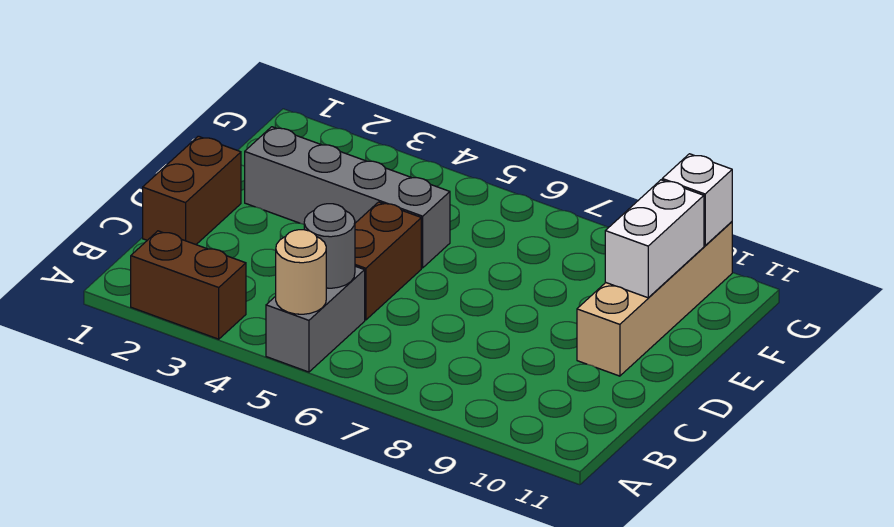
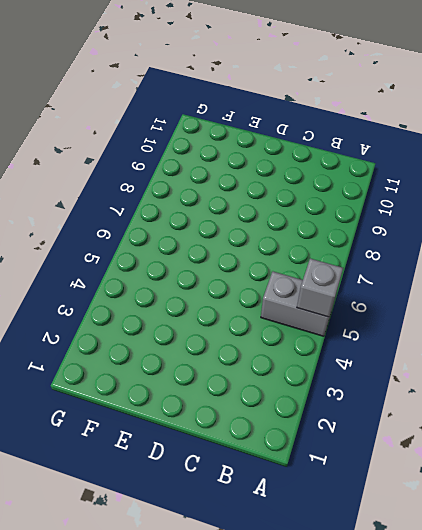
grey 1x1 brick [297,259,343,317] -> tan 1x1 round brick [276,230,326,314]
none -> brown 1x2 brick [131,231,246,339]
none -> brown 1x2 brick [143,136,241,244]

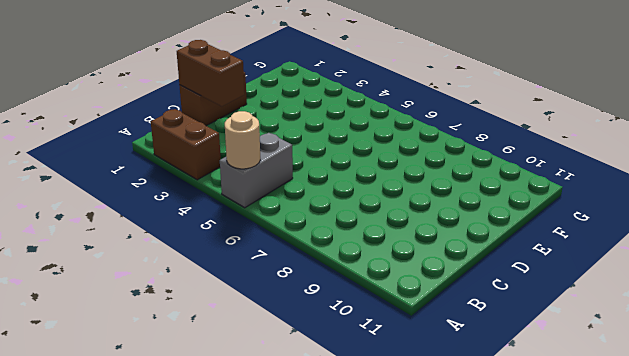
brown 1x2 brick [177,40,245,106] -> brown 1x2 brick turned to [355,202,421,320]
none -> tan 1x4 brick [577,222,732,376]
none -> grey 1x4 brick [245,127,450,268]

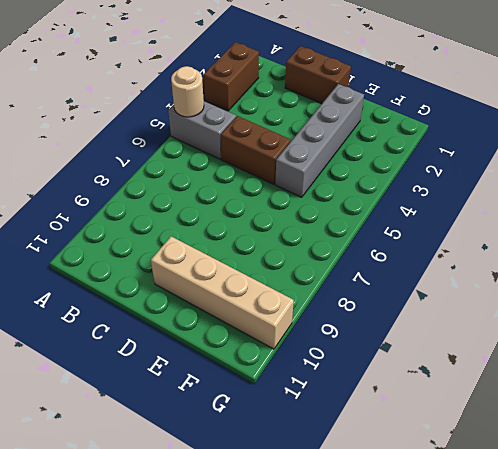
none -> grey 1x1 round brick [304,204,355,288]
none -> white 1x2 brick [605,180,704,298]

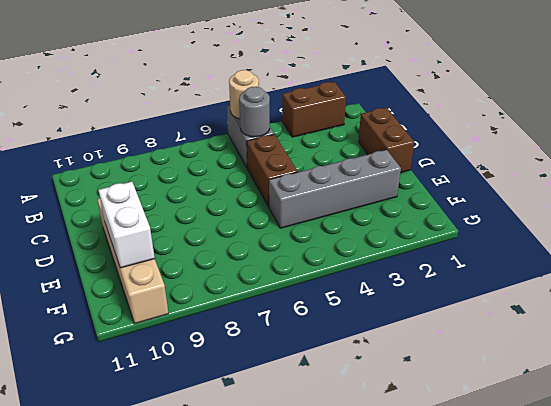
none -> white 1x1 brick [662,154,732,246]

